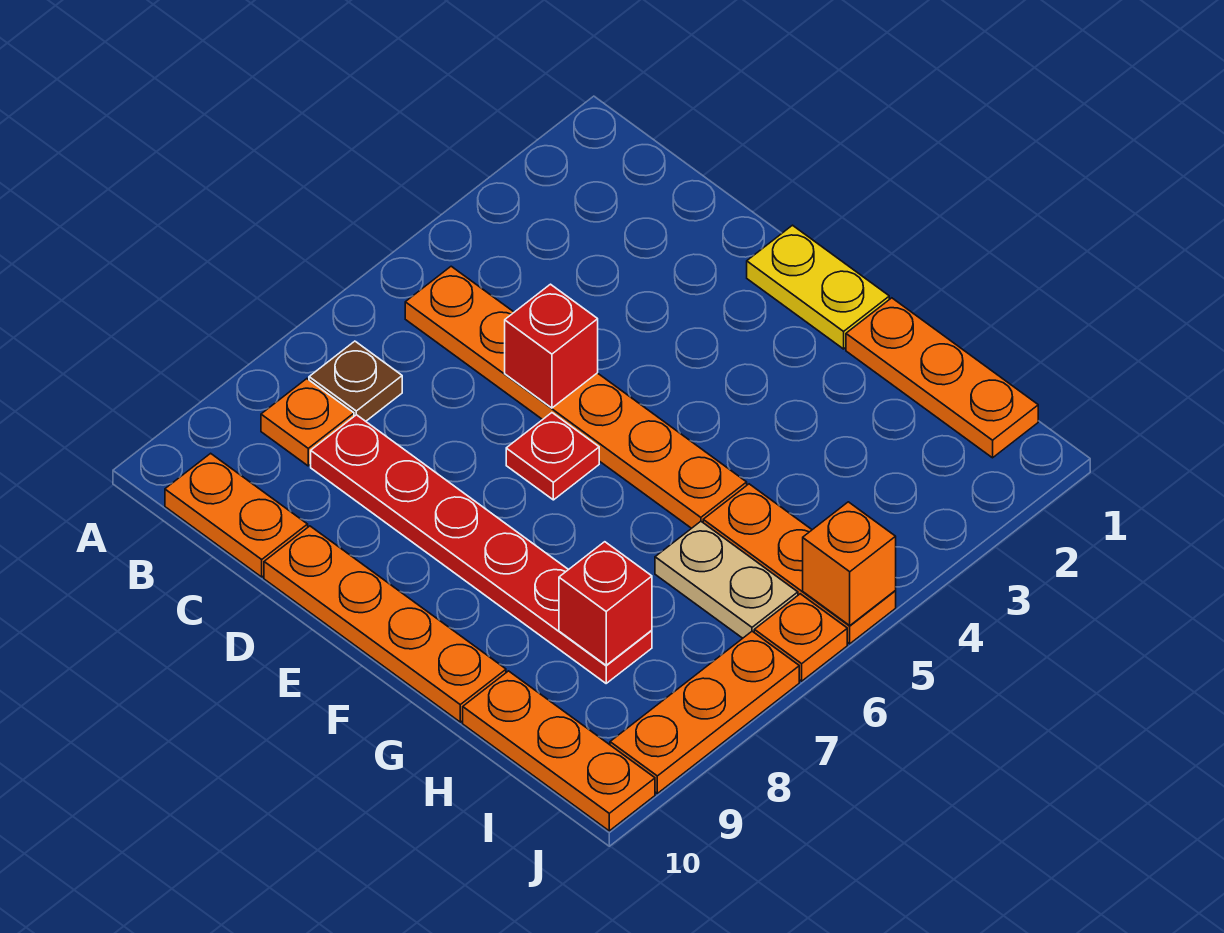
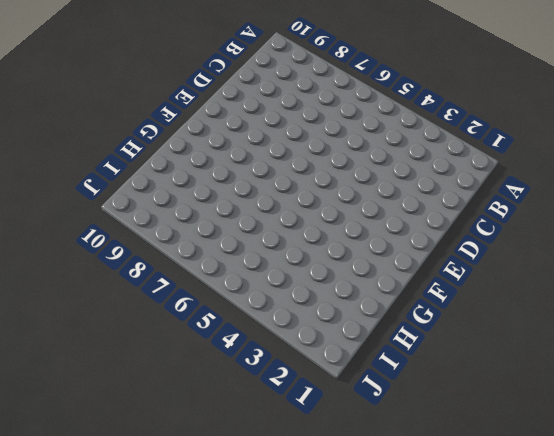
none -> orange 1x6 plate [405,266,747,528]
none -> brown 1x1 plate [309,341,402,421]
none -> orange 1x1 plate [261,379,354,466]

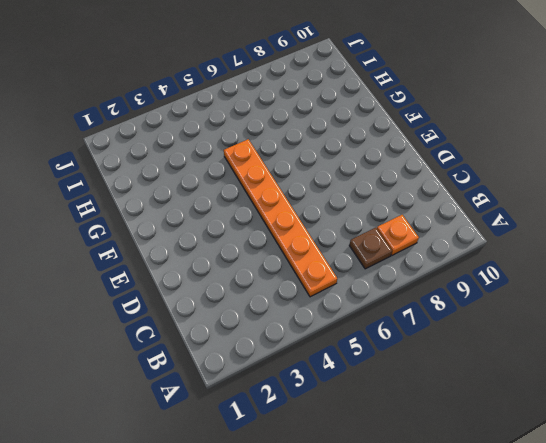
none -> orange 1x2 plate [165,453,308,577]
none -> red 1x6 plate [311,415,652,683]
none -> orange 1x4 plate [264,526,506,722]

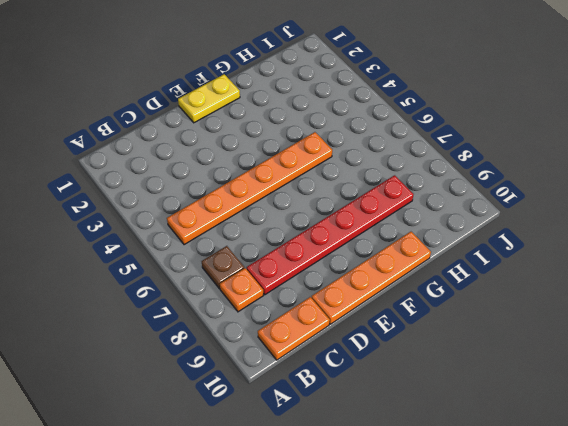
none -> red 1x1 plate [506,413,599,500]
none -> orange 1x3 plate [846,298,1038,458]
none -> orange 1x3 plate [703,484,896,644]

